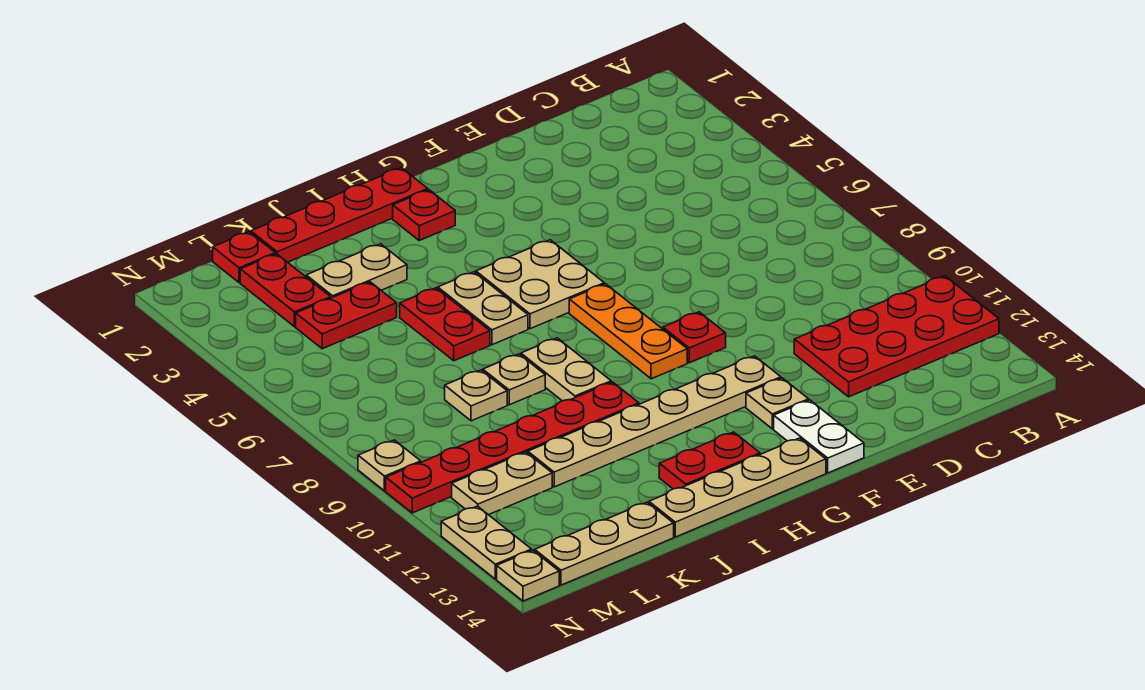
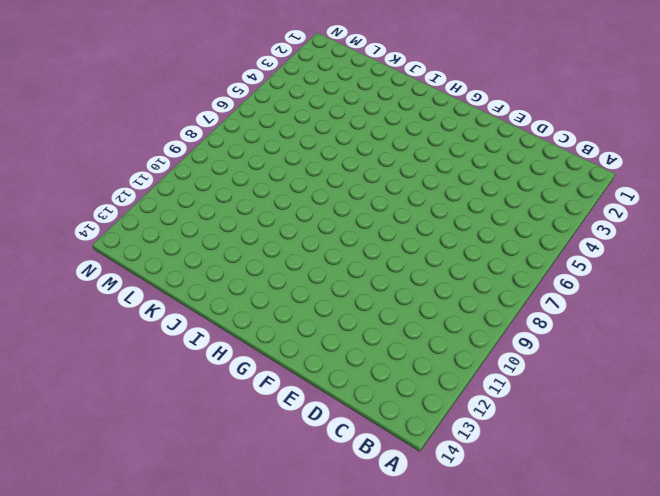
none -> red 2x4 plate [794,276,999,397]
none -> red 1x1 plate [663,312,726,363]
none -> tan 1x6 plate [528,356,781,487]

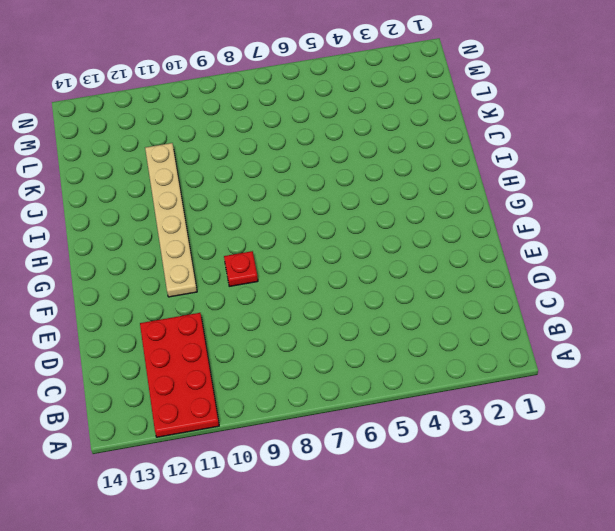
none -> tan 1x1 plate [746,378,809,429]
none -> white 1x2 plate [774,400,864,473]
none -> tan 2x2 plate [476,240,604,329]

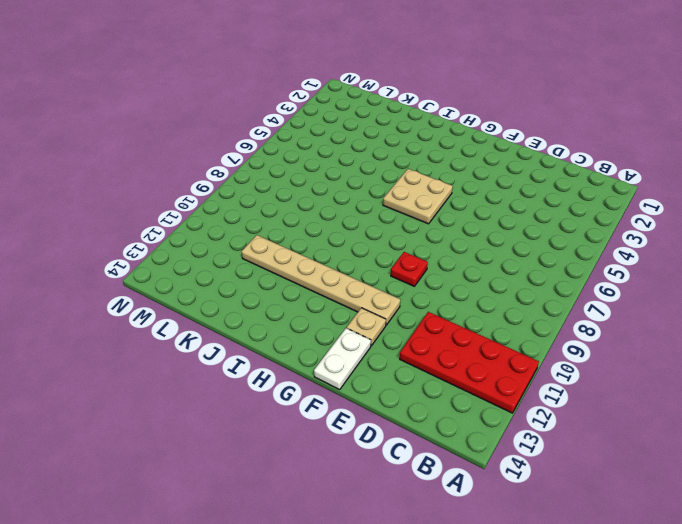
none -> orange 1x3 plate [569,284,687,379]
none -> tan 1x4 plate [649,438,826,537]
none -> red 1x4 plate [251,168,428,262]

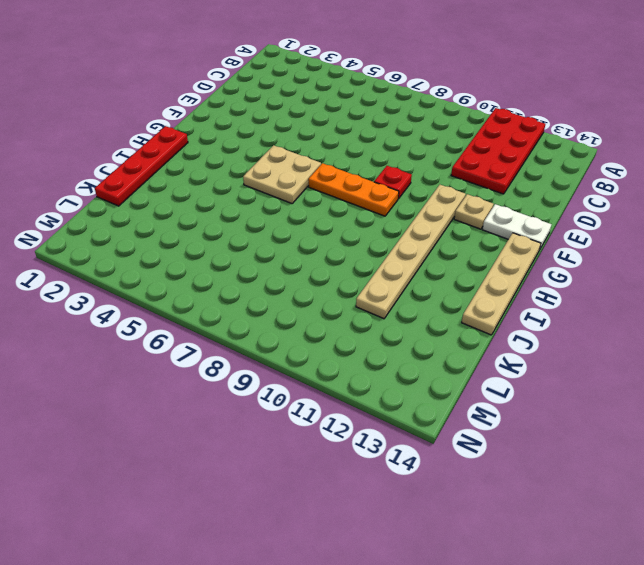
none -> red 1x1 plate [393,190,455,240]
none -> red 1x2 plate [659,432,760,489]
none -> tan 1x2 plate [438,272,528,345]

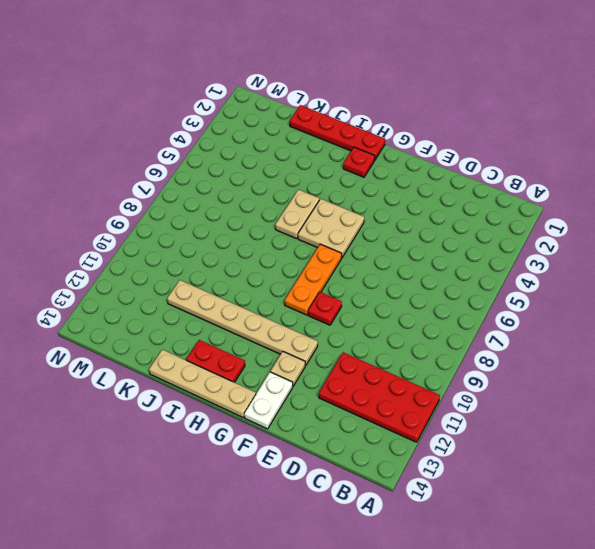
none -> tan 1x2 plate [521,338,611,401]
none -> red 1x6 plate [386,382,639,513]
none -> tan 1x2 plate [306,244,407,298]

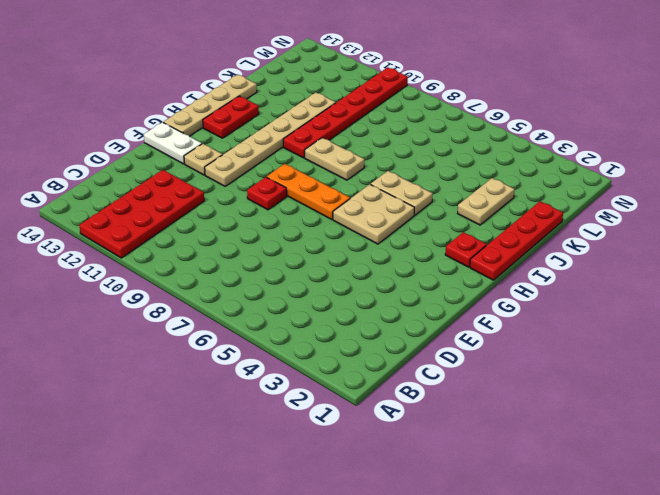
none -> red 1x2 plate [400,288,490,361]
none -> tan 1x1 plate [483,354,545,405]
none -> red 1x2 plate [296,282,397,349]

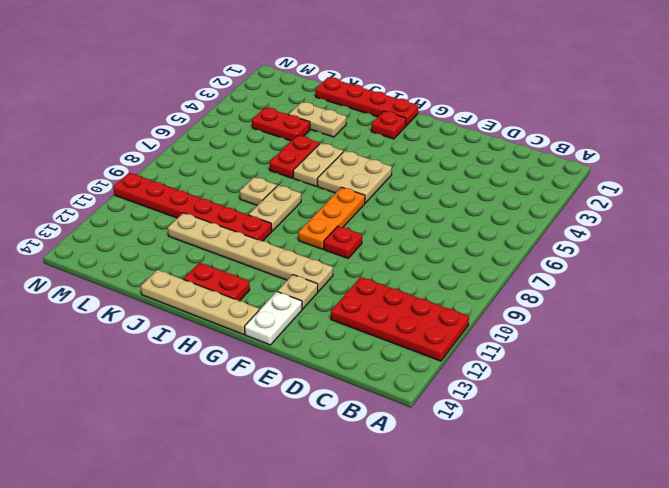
none -> tan 1x1 plate [445,370,507,421]
none -> tan 1x3 plate [535,502,674,585]
none -> red 1x1 plate [213,232,275,283]

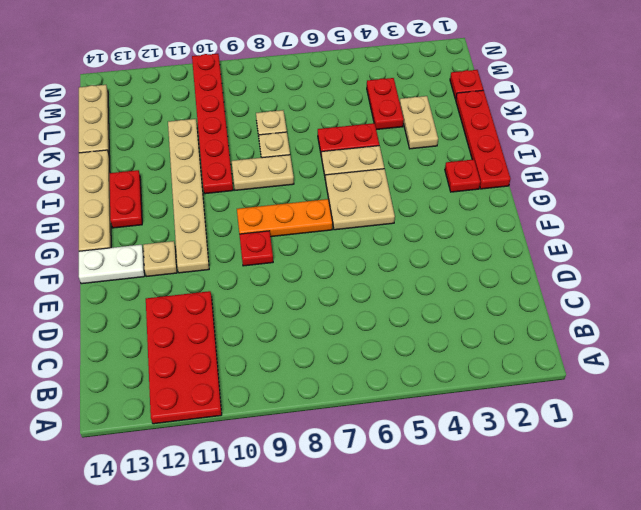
none -> red 1x2 plate [240,254,331,327]
none -> tan 1x2 plate [452,452,552,515]
none -> tan 1x1 plate [358,440,421,491]

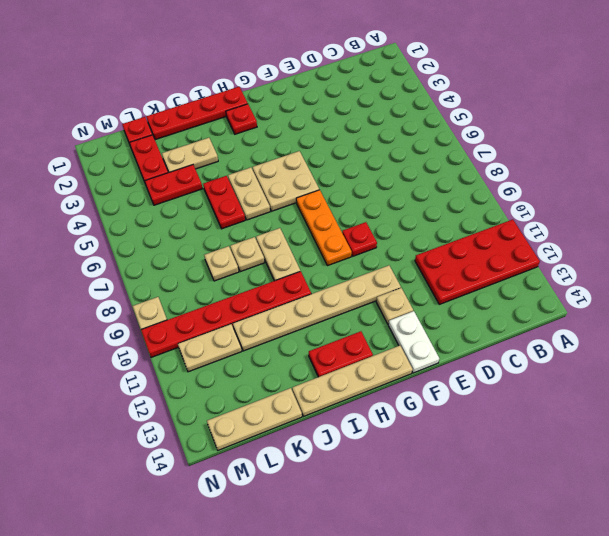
none -> tan 1x2 plate [441,506,532,579]
none -> tan 1x1 plate [497,550,559,601]

